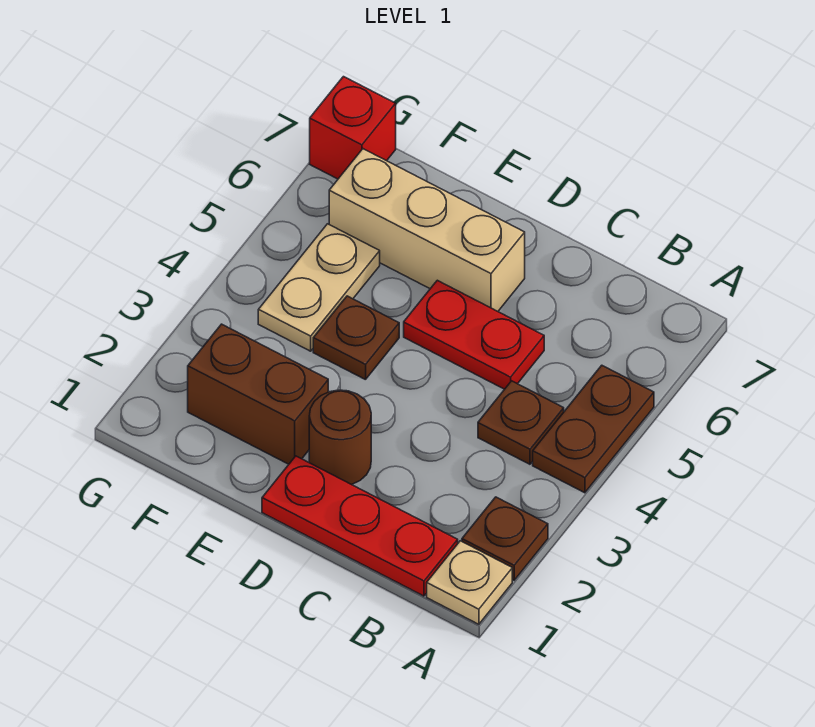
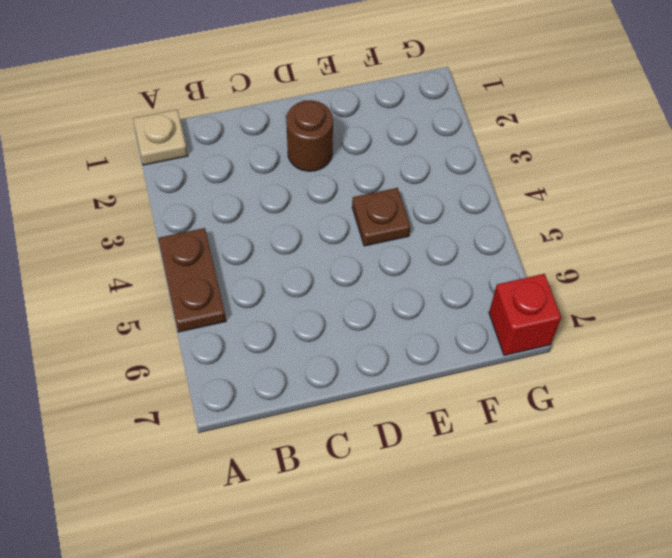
none -> brown 1x1 plate [462,497,548,580]
none -> red 1x3 plate [262,456,458,596]
none -> brown 1x1 plate [478,381,564,464]

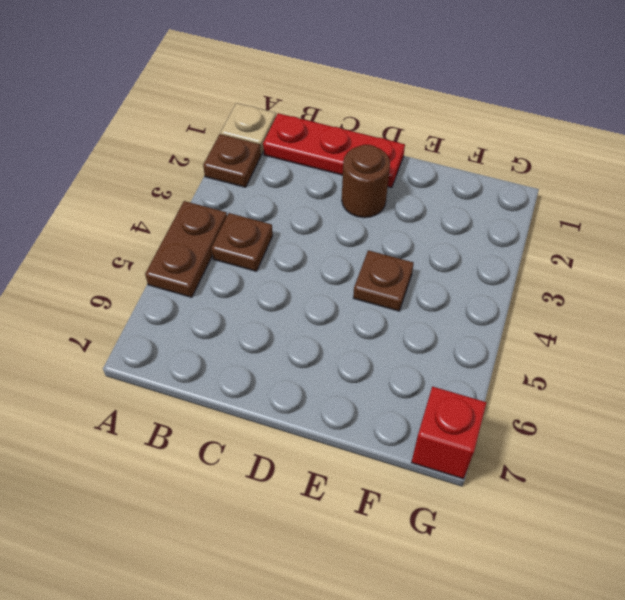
none -> red 1x2 plate [404,280,544,389]
none -> tan 1x3 brick [329,149,525,311]
none -> brown 1x2 brick [188,324,328,464]

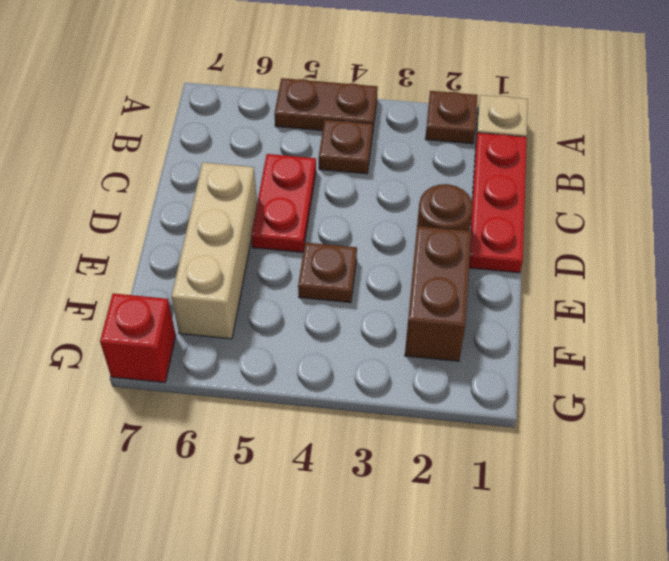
none -> tan 1x2 plate [258,224,380,351]

